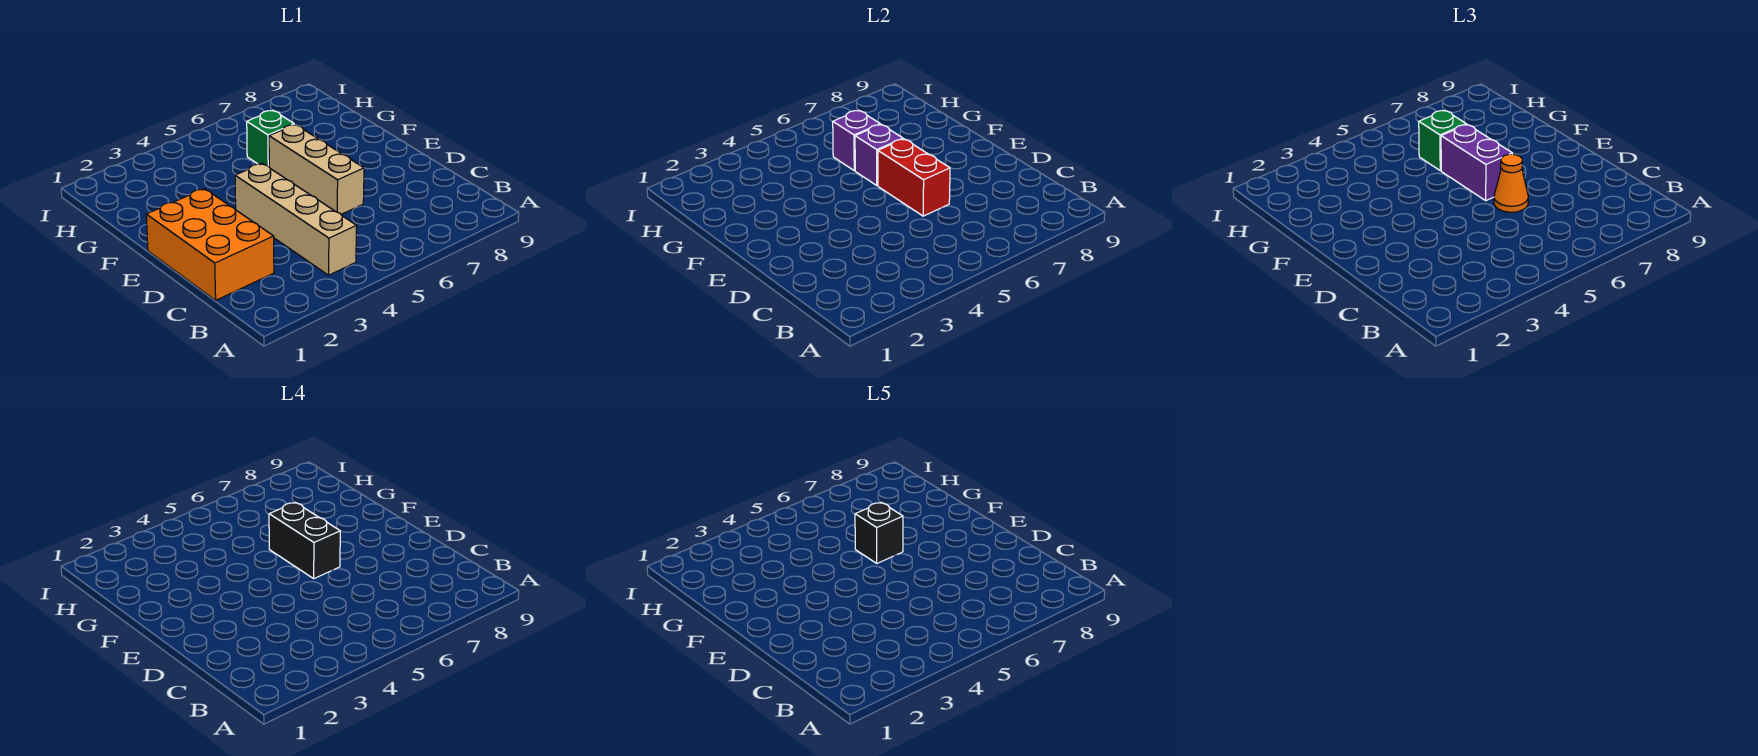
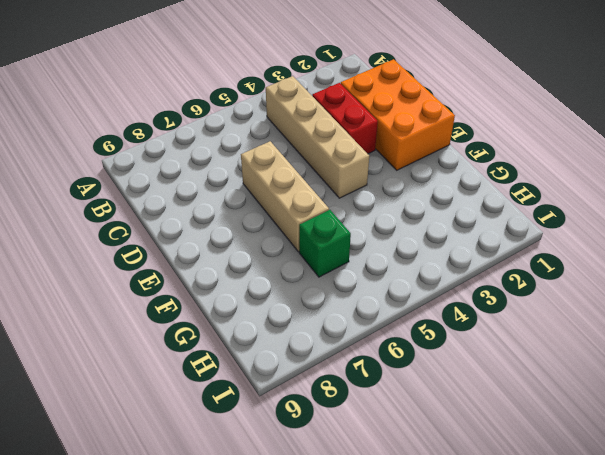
red 1x2 brick [312,83,378,154] -> red 1x2 brick moved to [878,139,950,216]
none -> purple 1x1 brick [855,124,903,185]
none -> purple 1x1 brick [833,110,881,171]
none -> orange 1x1 cone [1494,154,1528,212]

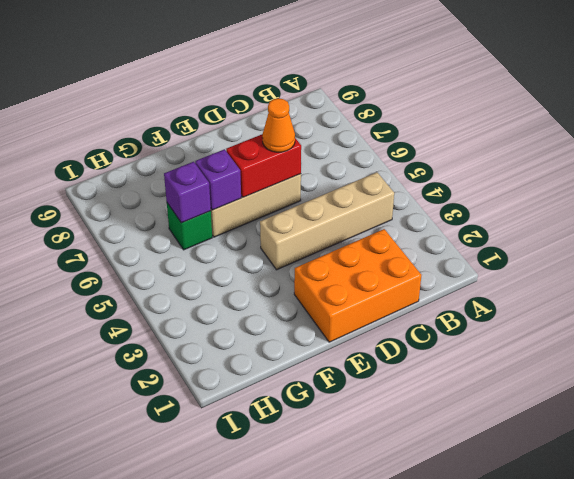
none -> purple 1x2 brick [1441,124,1512,201]
none -> green 1x1 brick [1419,110,1467,171]
none -> black 1x2 brick [269,502,340,579]

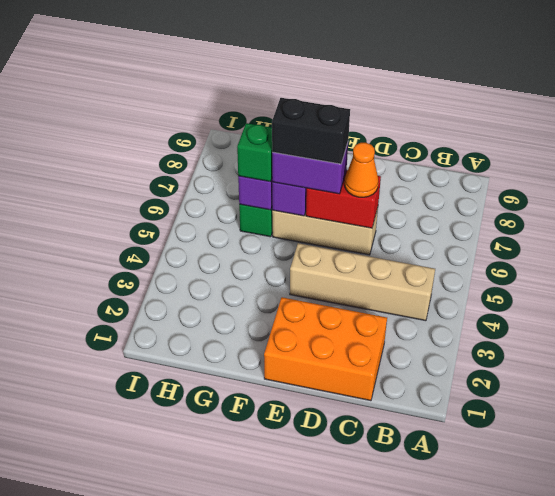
none -> black 1x1 brick [855,502,903,563]

